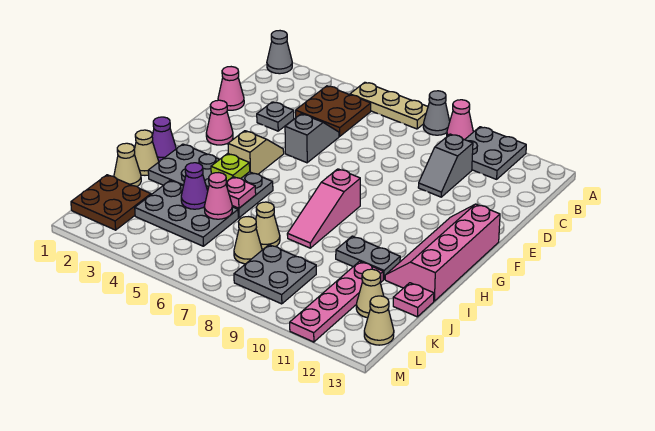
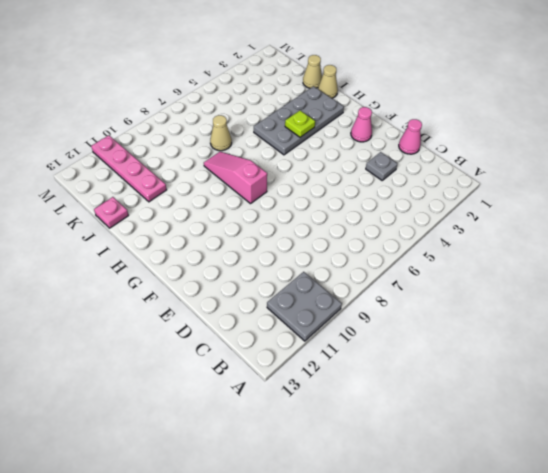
none -> grey 1x1 cone [267,31,292,74]
none -> tan 1x3 plate [350,82,428,129]
none -> grey 1x1 cone [423,91,450,135]
none -> pink 1x1 cone [447,100,473,140]

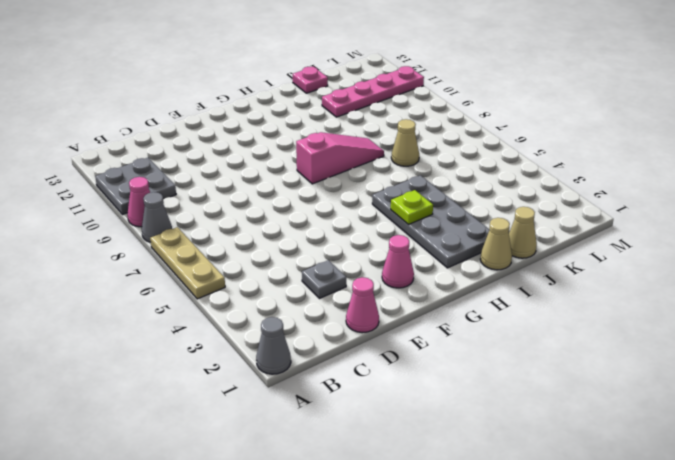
none -> brown 2x2 plate [296,86,371,136]
none -> grey 1x2 slope [418,134,473,197]
none -> grey 1x2 slope [285,114,339,163]
none -> tan 1x2 slope [228,131,284,174]

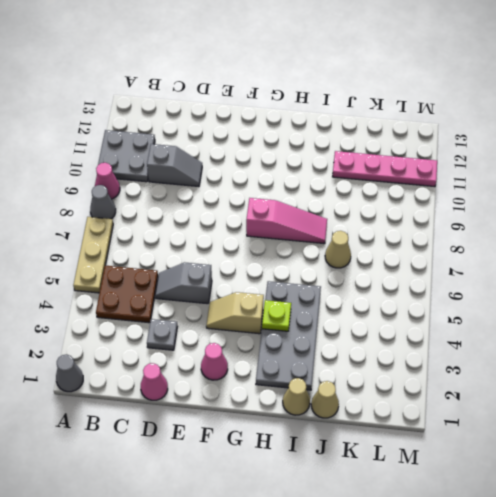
none -> pink 2x4 slope [385,204,500,301]
none -> purple 1x1 cone [152,117,176,162]
none -> grey 1x2 plate [336,236,400,280]
none -> grey 2x3 plate [135,181,238,246]

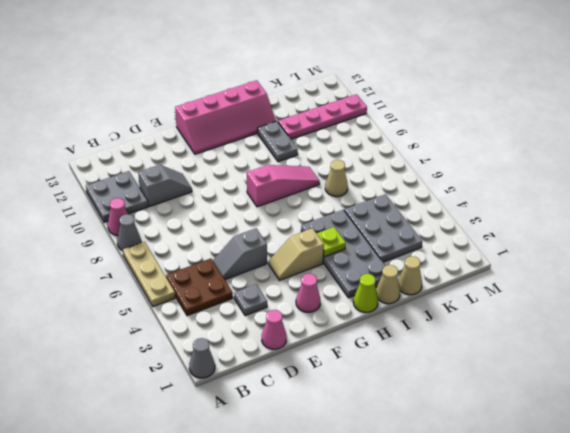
lime 1x1 cone [353,274,378,312] -> purple 1x1 cone [152,117,176,162]
none -> pink 1x1 plate [393,283,434,317]
none -> brown 2x2 plate [71,175,151,230]
none -> tan 1x1 cone [234,217,262,264]
none -> grey 2x2 plate [234,245,316,304]

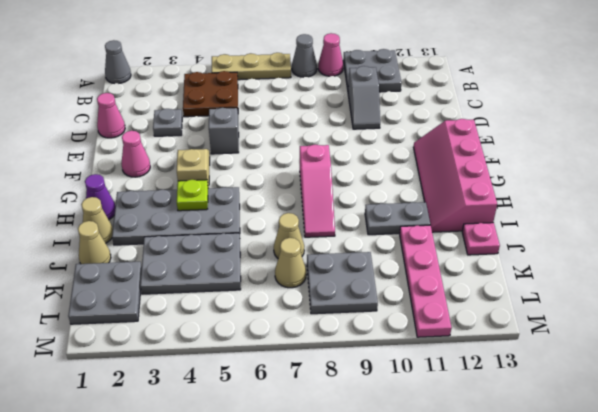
grey 2x2 plate [68,262,142,324] -> brown 2x2 plate [71,175,151,230]
none -> tan 1x1 cone [356,269,384,318]
none -> tan 1x1 cone [364,296,394,345]
none -> pink 1x1 plate [226,177,256,208]
none -> purple 1x1 cone [181,163,208,209]

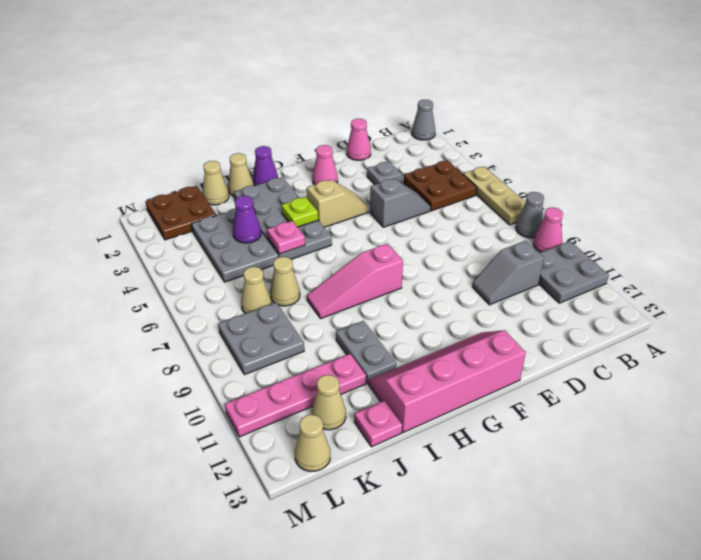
none -> pink 1x1 cone [204,173,232,219]

